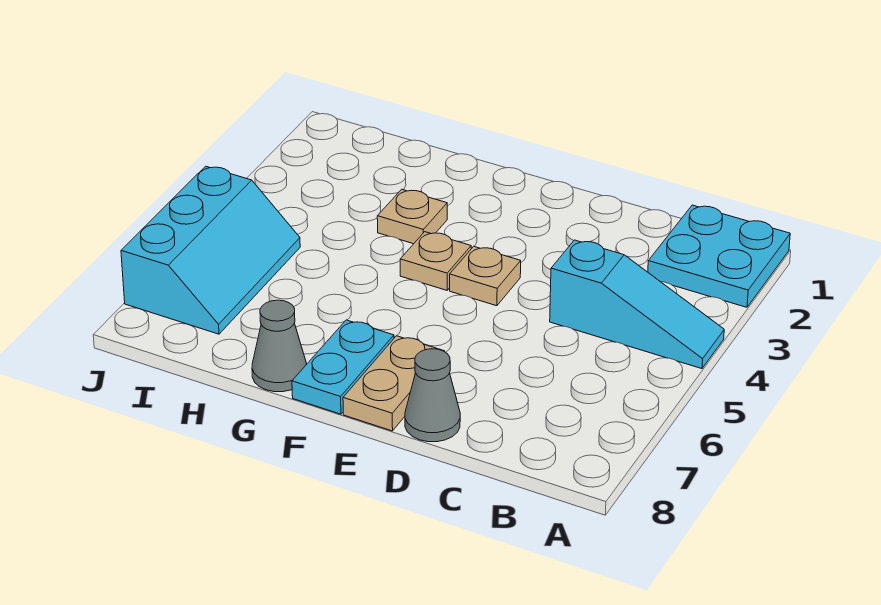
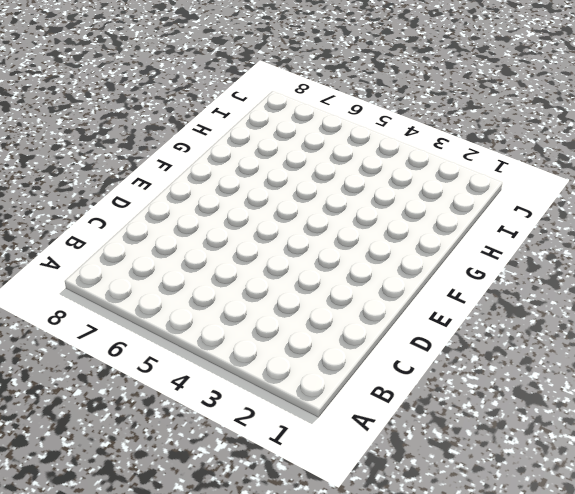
none -> cyan 2x2 plate [648,205,790,307]
none -> cyan 1x3 slope [550,240,724,369]

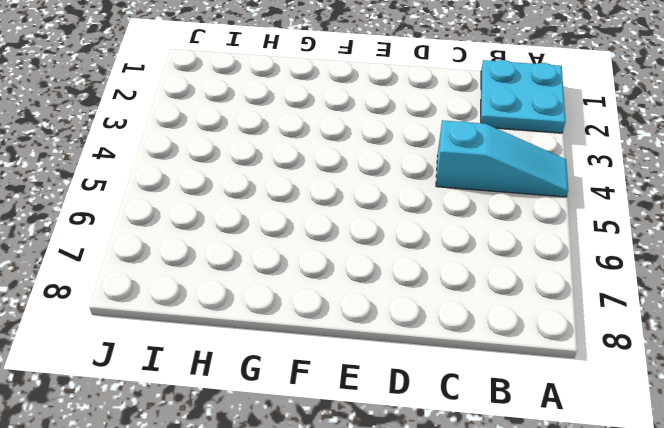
none -> grey 1x1 cone [405,349,460,442]
none -> tan 1x1 plate [450,246,521,306]

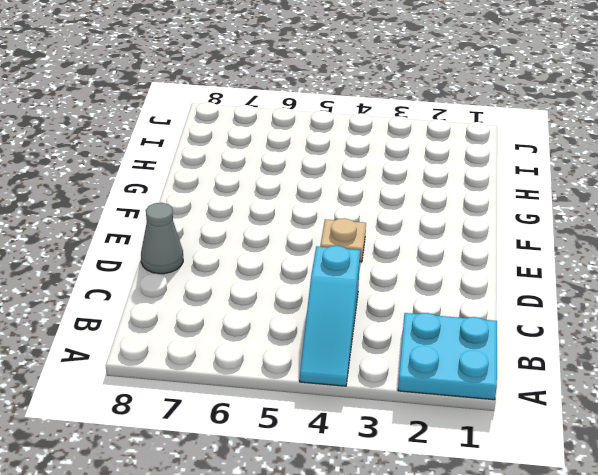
none -> tan 1x2 plate [343,336,443,431]
none -> tan 1x1 plate [400,232,471,290]

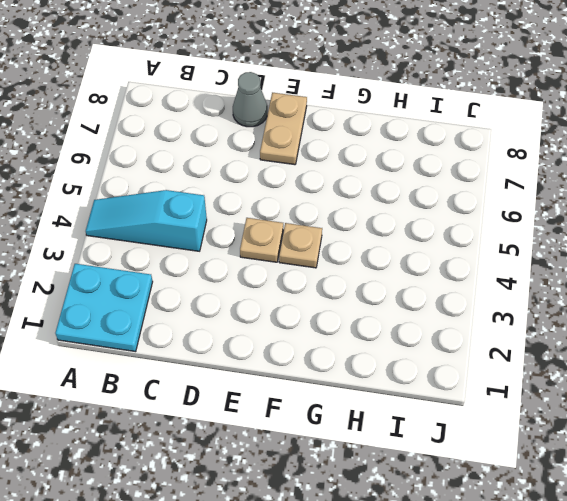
none -> cyan 1x2 plate [292,320,394,414]
none -> tan 1x1 plate [377,189,447,244]

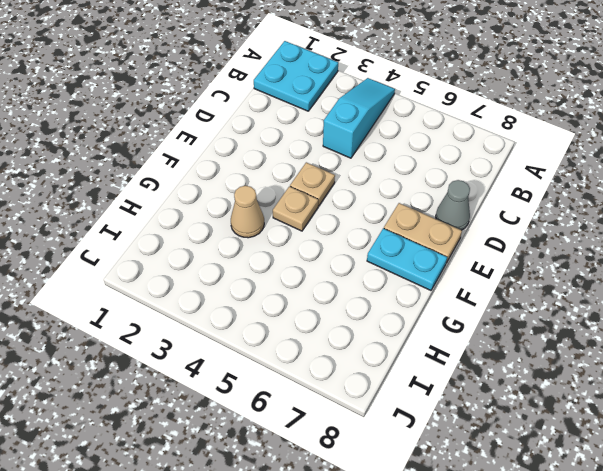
tan 1x1 cone [231,186,264,238] -> tan 1x1 plate [377,189,447,244]
none -> grey 1x1 cone [252,300,307,392]
none -> cyan 2x3 slope [121,166,300,334]

